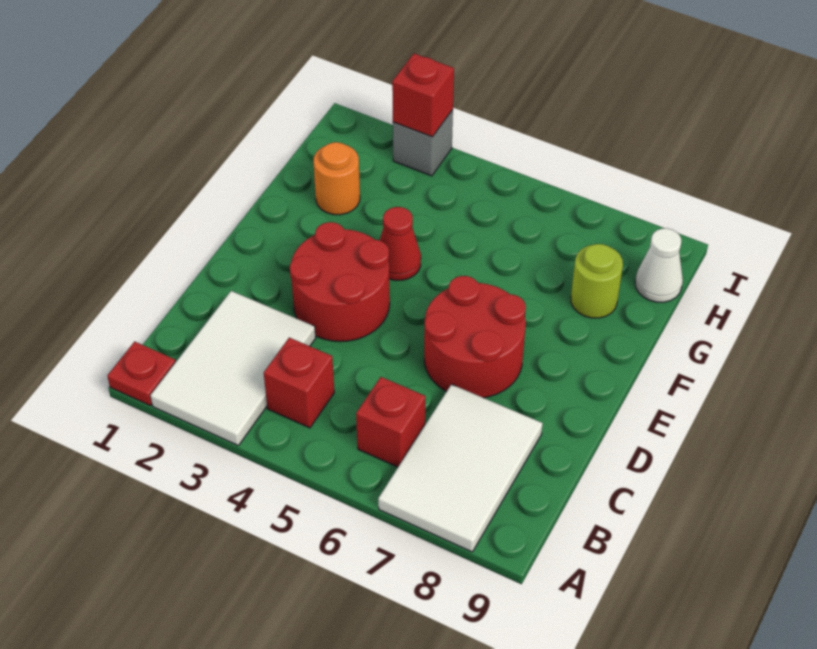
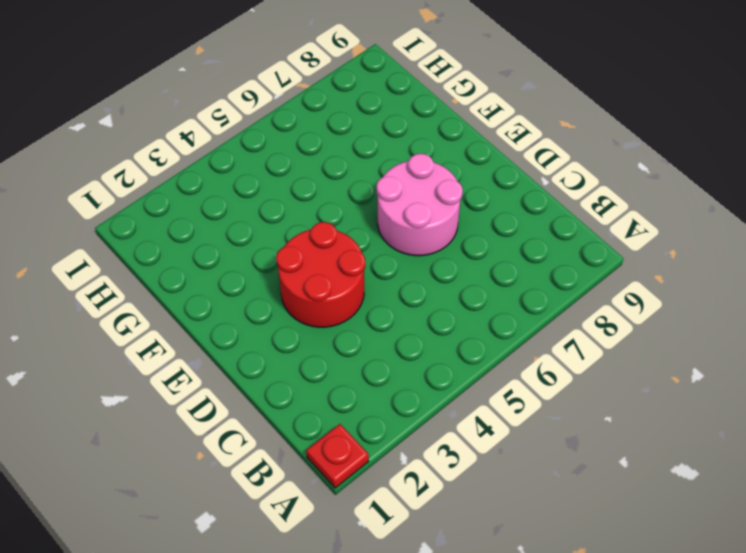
pink 2x2 round brick [377,154,463,256] -> red 2x2 round brick [424,276,526,398]
none -> white 2x3 tile [150,291,316,445]
none -> white 2x3 tile [378,384,543,552]
none -> red 1x1 brick [264,338,334,428]

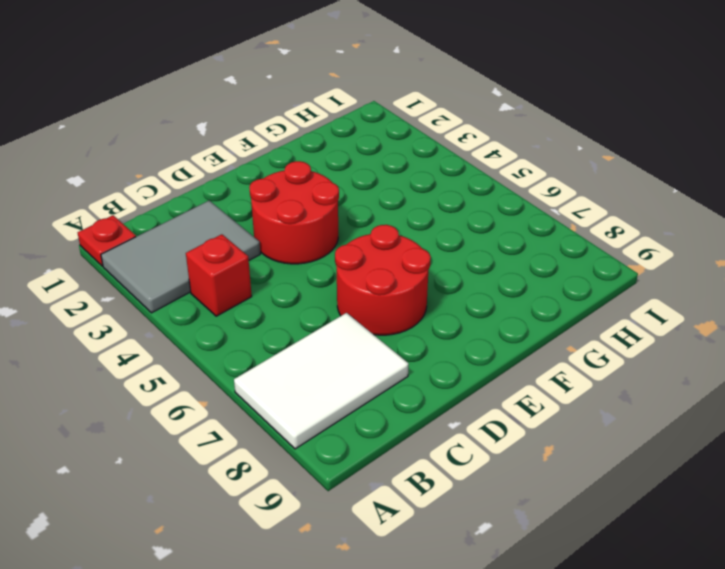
grey 2x3 tile [101,201,260,313] -> white 2x3 tile [150,291,316,445]
none -> red 1x1 brick [356,377,425,467]
none -> red 1x1 cone [380,207,421,280]
none -> orange 1x1 round brick [313,142,360,215]

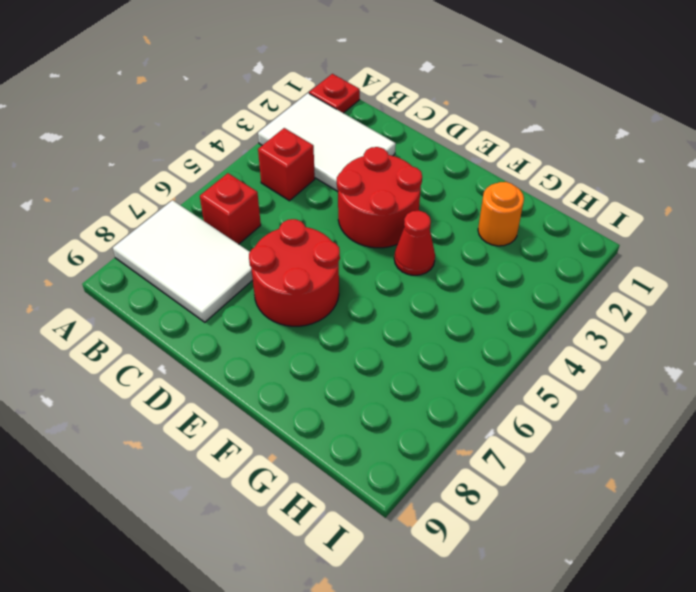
none -> lime 1x1 round brick [571,244,623,318]
none -> white 1x1 cone [635,228,683,302]
none -> grey 1x1 brick [393,110,453,176]

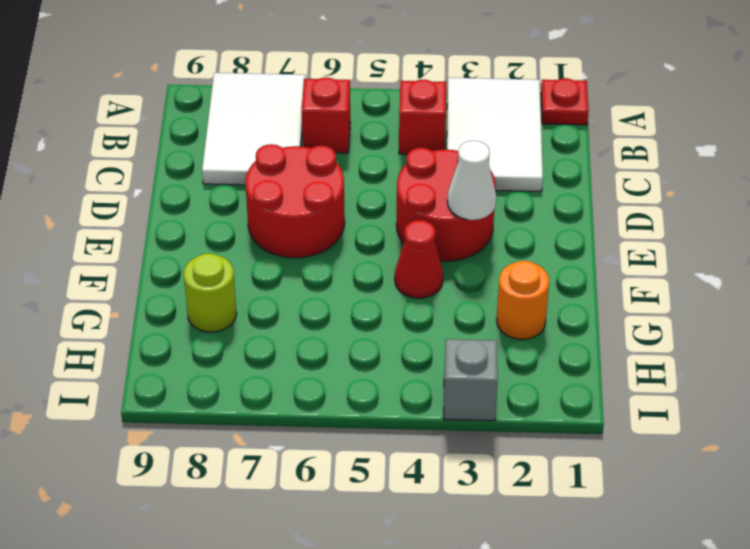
white 1x1 cone [447,141,496,220] -> white 1x1 cone moved to [635,228,683,302]
none -> red 1x1 brick [392,54,454,137]

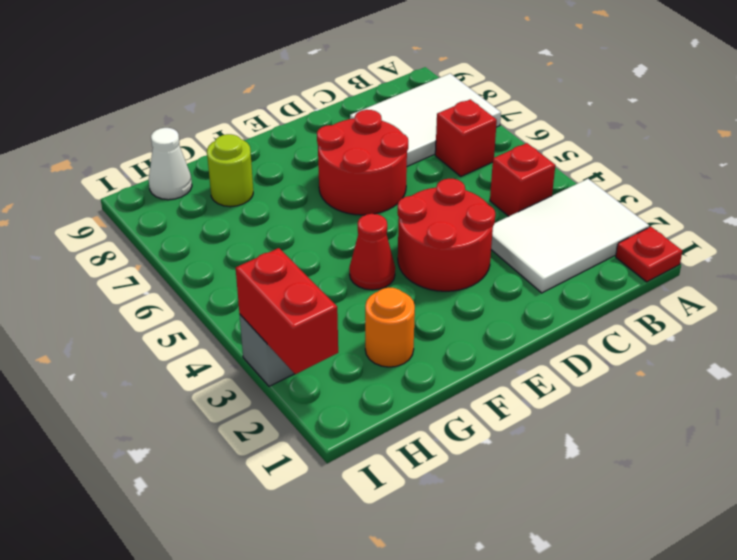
red 1x2 brick [236,248,338,374] -> red 1x1 brick [392,54,454,137]

